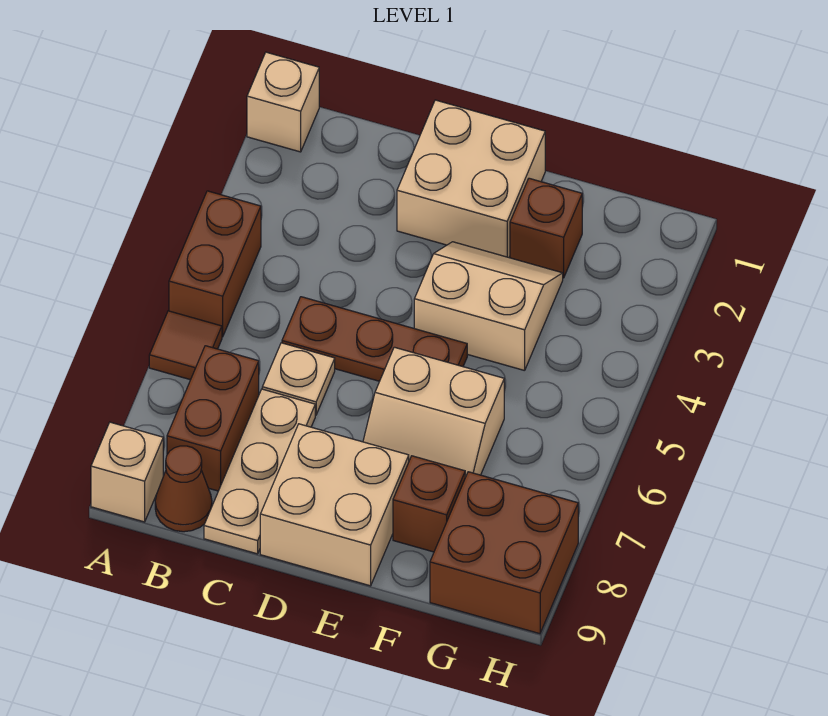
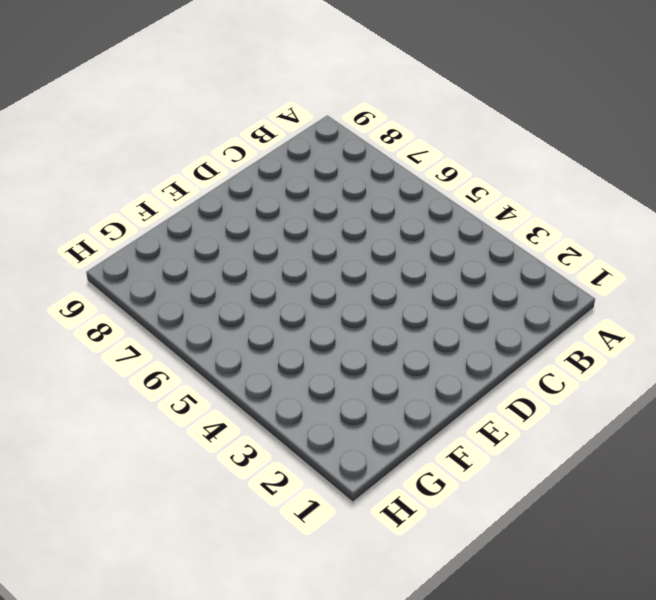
none -> tan 1x1 brick [247,52,319,152]
none -> brown 1x2 brick [169,191,261,337]
none -> brown 1x1 tile [149,311,222,380]

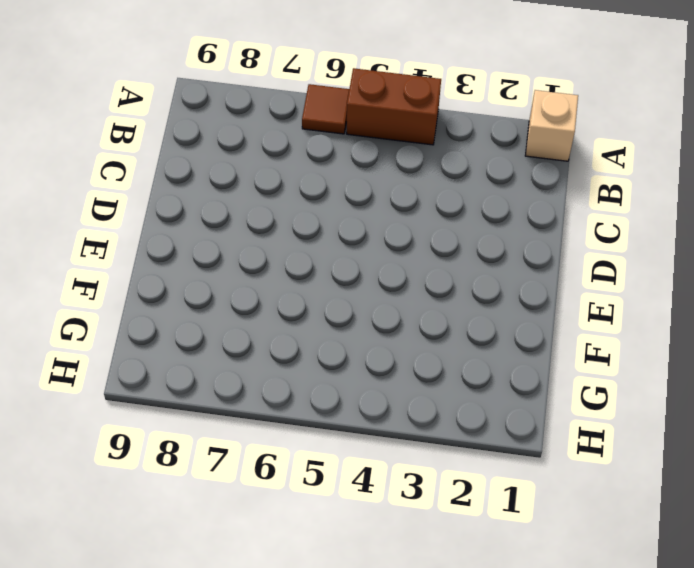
none -> tan 1x1 brick [91,422,163,522]
none -> brown 1x2 brick [167,346,259,491]
none -> brown 1x1 cone [155,446,212,532]

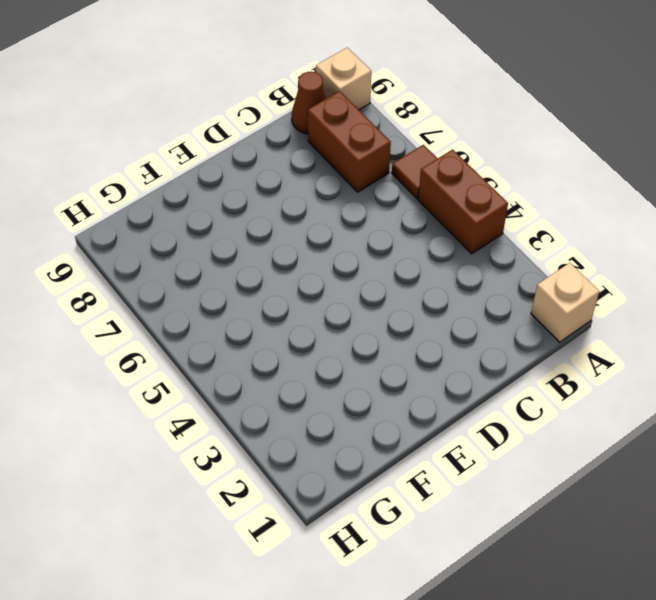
none -> brown 1x3 plate [282,297,467,381]
none -> tan 1x1 plate [262,343,335,415]
none -> tan 1x3 plate [204,389,315,554]

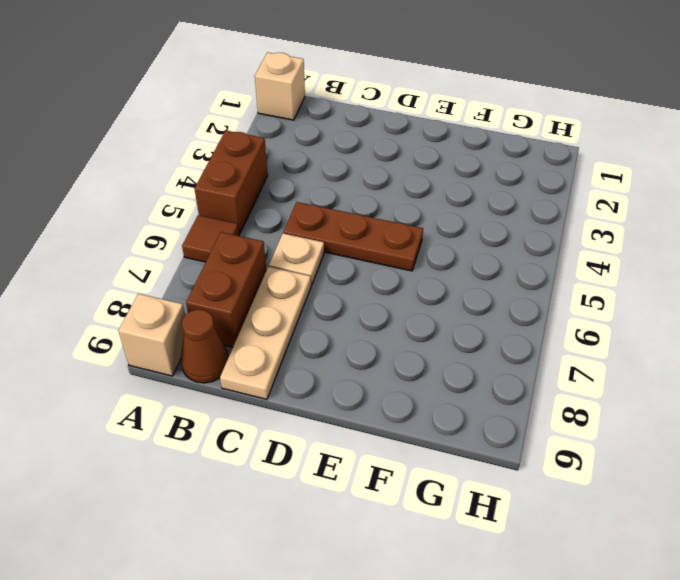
none -> tan 2x2 brick [397,100,545,257]
none -> tan 2x2 brick [260,424,409,586]
none -> tan 2x2 slope [414,242,563,371]

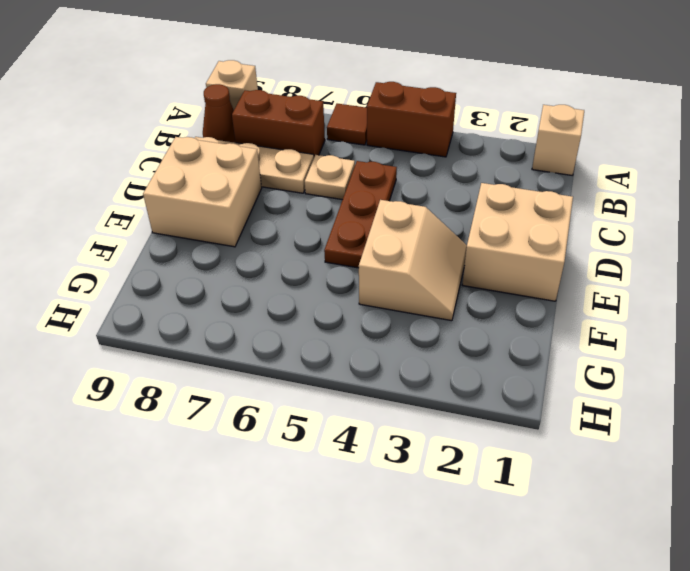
none -> tan 2x2 slope [363,347,504,477]
none -> brown 1x1 brick [510,178,582,278]
none -> brown 1x1 brick [393,456,465,552]

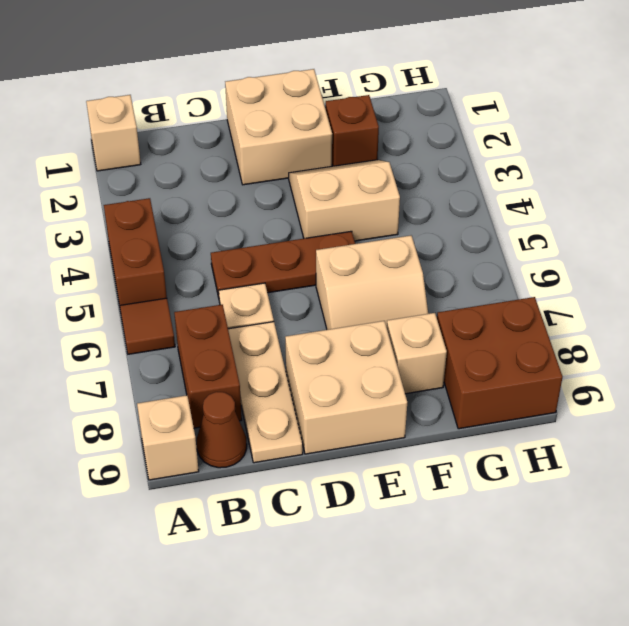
tan 1x1 brick [387,313,447,394] -> brown 1x1 brick [393,456,465,552]

